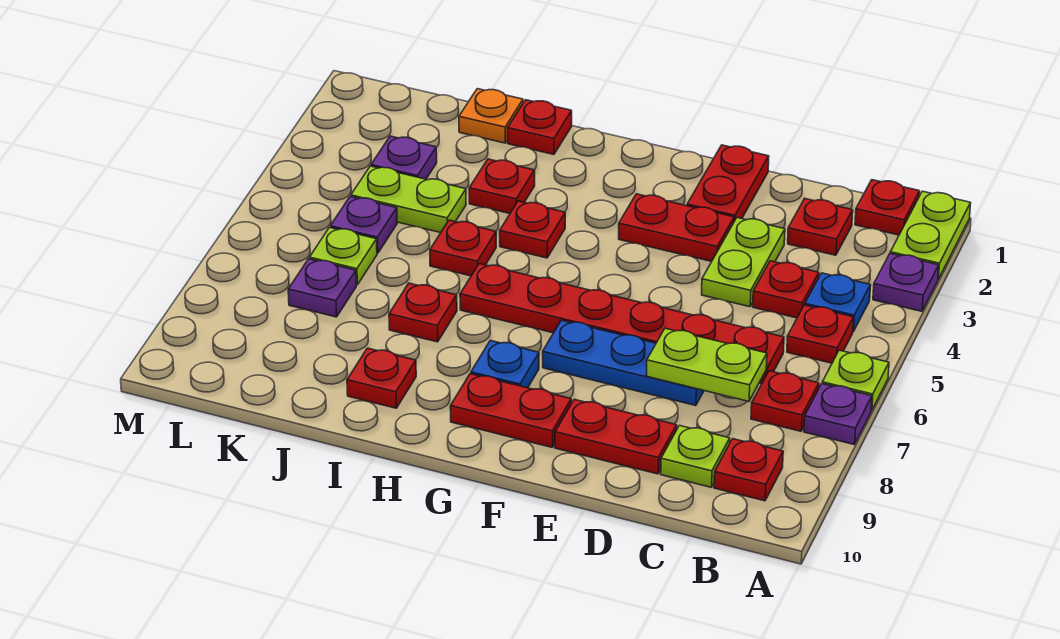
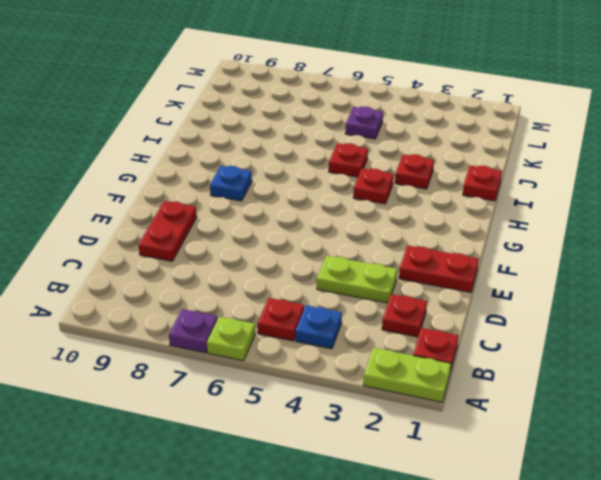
none -> purple 1x1 plate [873,254,939,311]
none -> red 1x1 plate [751,371,819,431]
none -> red 1x1 plate [714,439,783,501]
none -> red 1x1 plate [753,261,819,318]

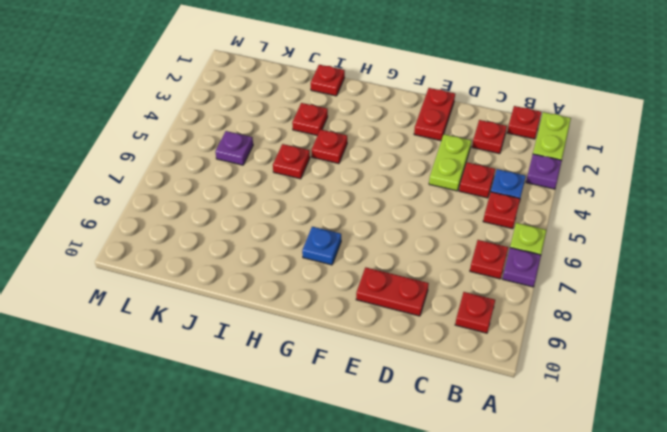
none -> red 1x6 plate [460,264,784,384]
none -> lime 1x1 plate [661,426,730,487]
none -> blue 1x3 plate [543,320,704,406]
none -> red 1x2 plate [619,194,734,262]

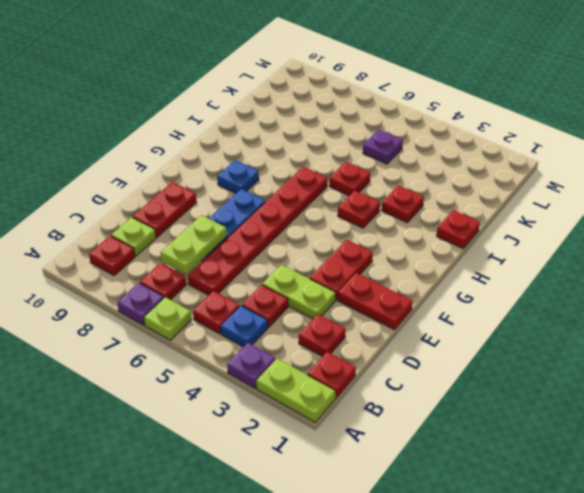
none -> red 1x2 plate [450,374,571,447]
none -> red 1x1 plate [389,283,457,342]
none -> red 1x1 plate [347,348,416,408]
none -> orange 1x1 plate [459,89,523,143]

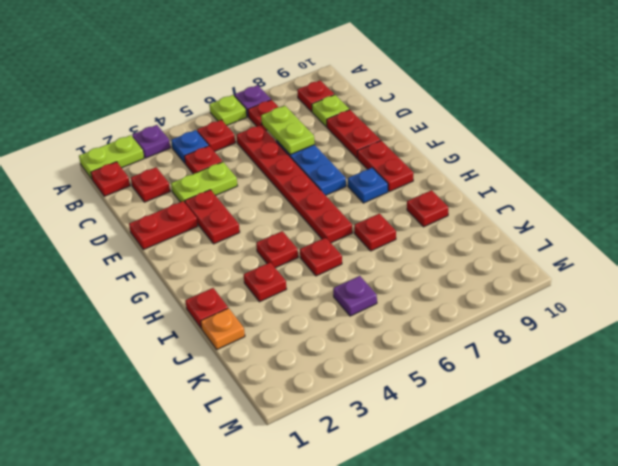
none -> lime 1x2 plate [351,166,466,233]
none -> purple 1x1 plate [371,136,437,179]
none -> lime 1x1 plate [310,227,377,285]
none -> purple 1x1 plate [288,259,356,317]

